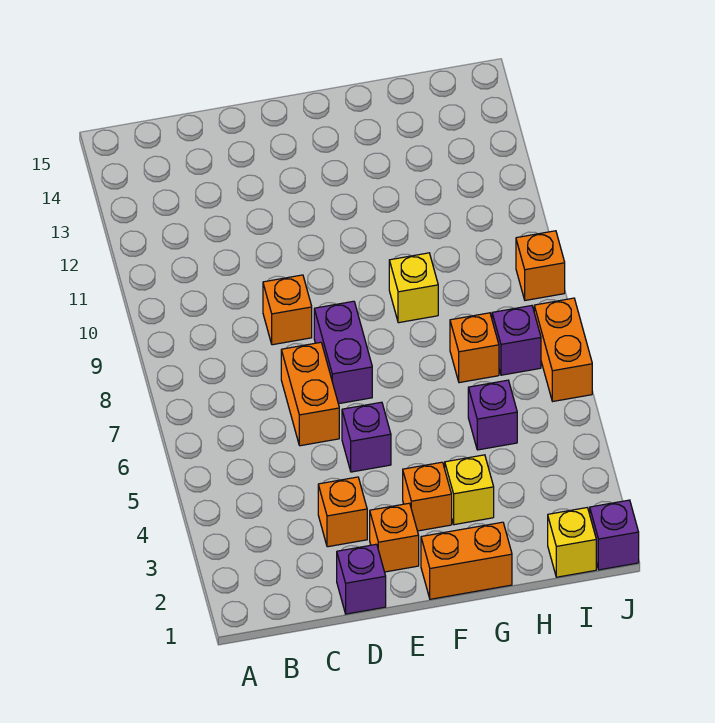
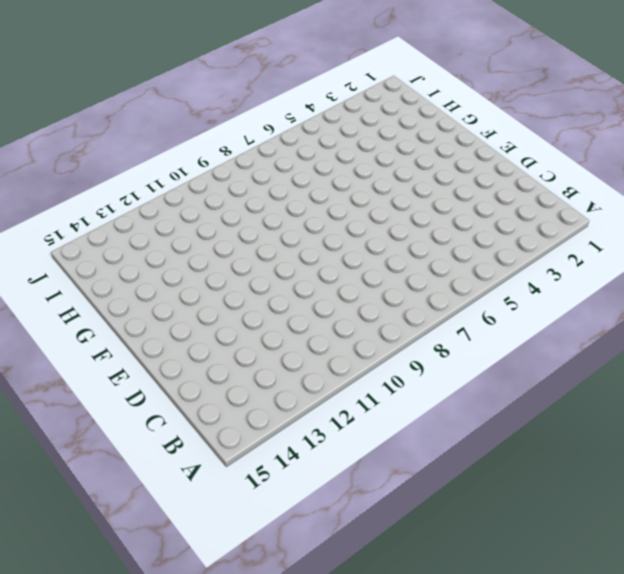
none -> purple 1x1 brick [337,544,386,614]
none -> orange 1x1 brick [318,477,367,547]
none -> orange 1x2 brick [281,342,339,446]

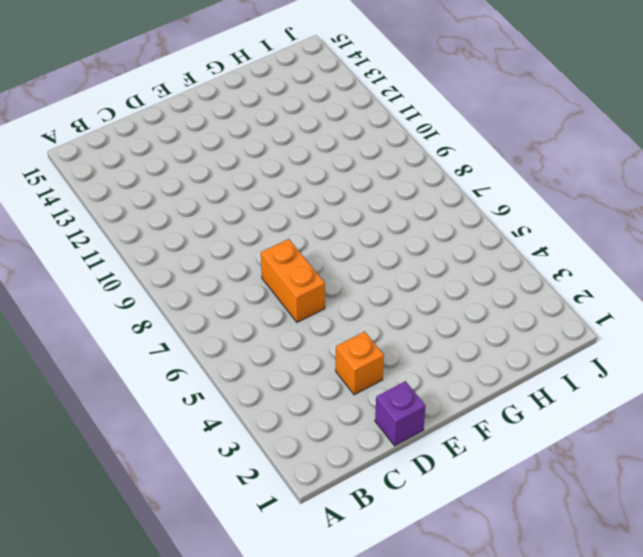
none -> orange 1x1 brick [263,275,312,345]
none -> orange 1x1 brick [370,503,419,572]
none -> purple 1x1 brick [342,402,391,472]

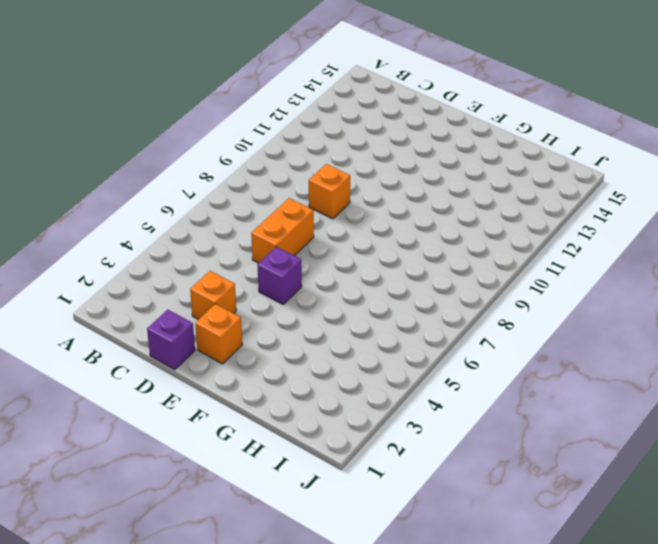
none -> purple 1x2 brick [314,301,372,404]
none -> orange 1x2 brick [421,522,512,599]
none -> orange 1x1 brick [403,462,452,531]

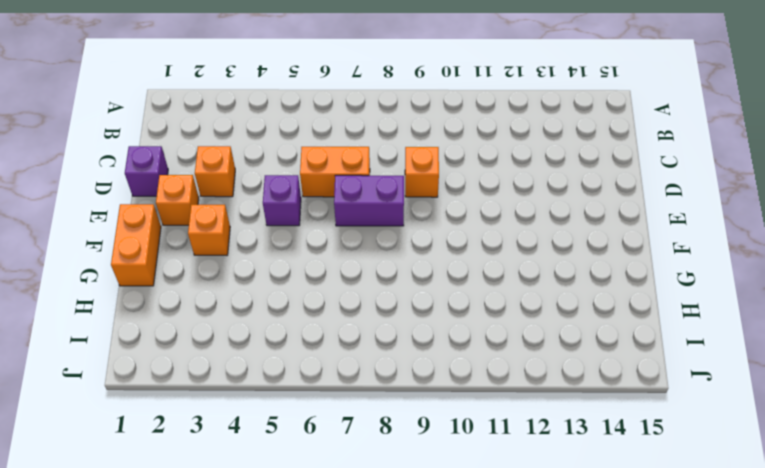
none -> yellow 1x1 brick [445,455,494,525]
none -> yellow 1x1 brick [389,253,438,323]
none -> purple 1x1 brick [468,380,517,450]

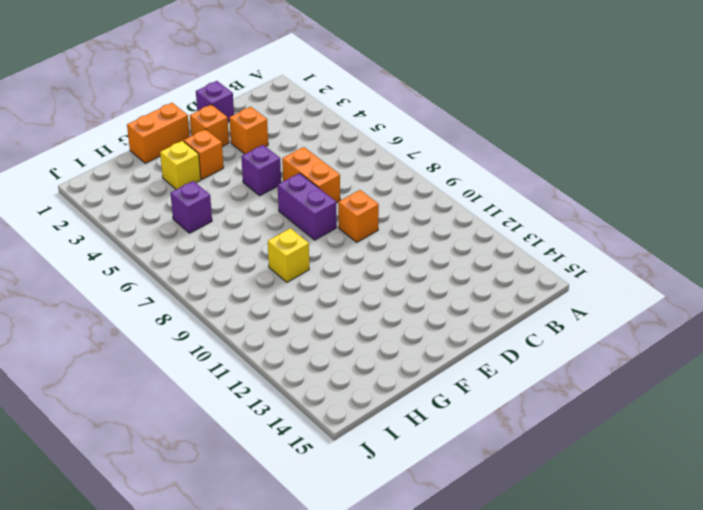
none -> orange 1x1 brick [450,313,499,383]
none -> yellow 1x1 brick [548,508,596,577]
none -> purple 1x1 brick [492,306,541,375]

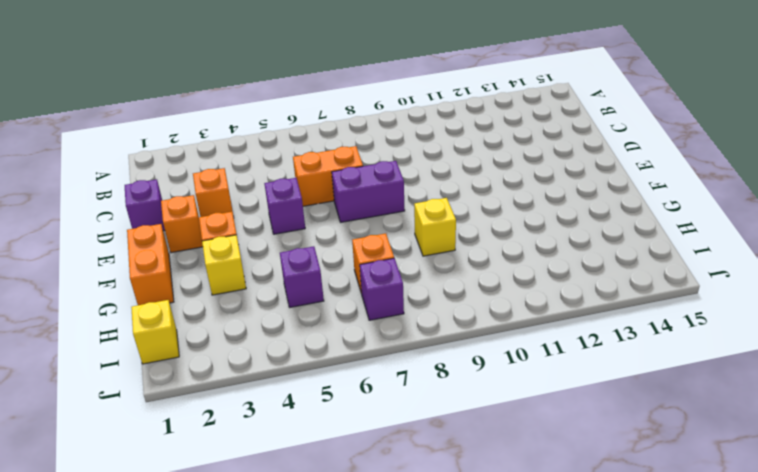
none -> orange 1x1 brick [263,275,312,345]
none -> purple 1x1 brick [590,500,639,570]
none -> orange 1x2 brick [534,298,592,401]

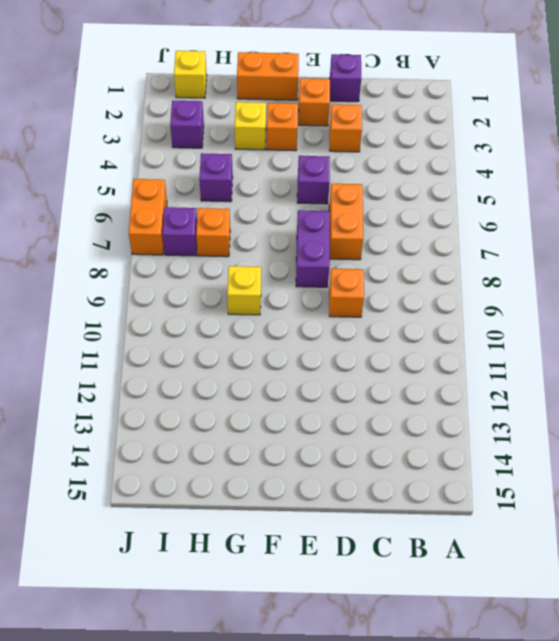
purple 1x1 brick [170,101,204,148] -> purple 1x1 brick moved to [590,500,639,570]
none -> orange 1x1 brick [516,231,565,300]

